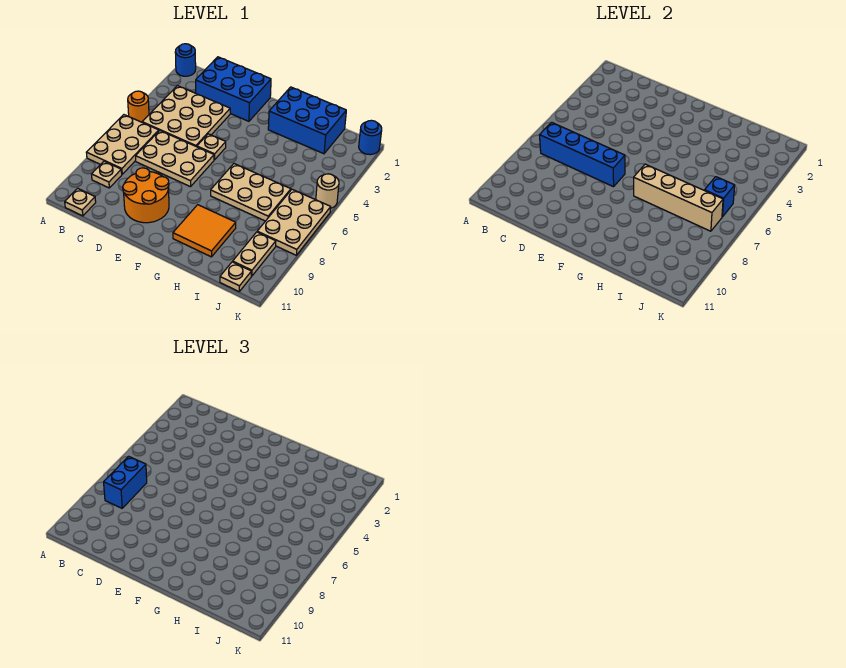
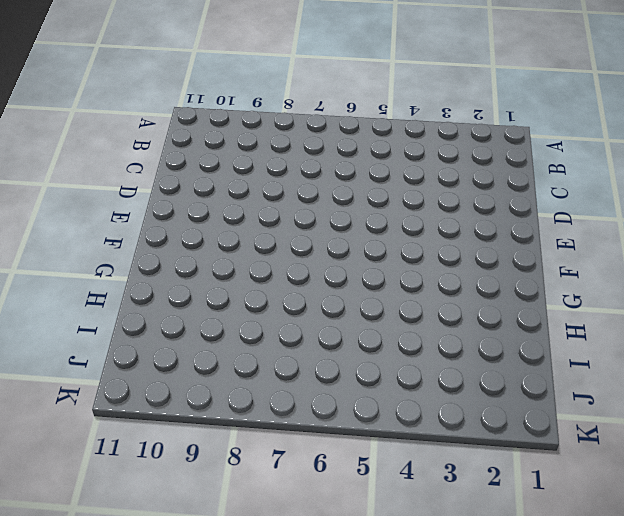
none -> blue 1x1 round brick [175,44,196,76]
none -> orange 1x1 round brick [128,91,149,122]
none -> tan 2x3 plate [86,115,159,174]

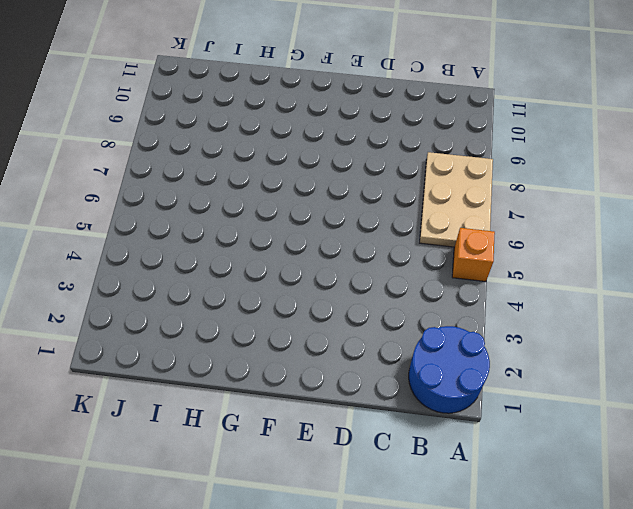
blue 2x2 round brick [409,326,490,413] -> blue 1x1 round brick [175,44,196,76]
orange 1x1 brick [452,228,495,282] -> orange 1x1 round brick [128,91,149,122]
none -> tan 3x3 plate [142,86,230,147]
none -> tan 1x1 plate [92,161,122,188]
none -> tan 1x1 plate [65,188,96,216]

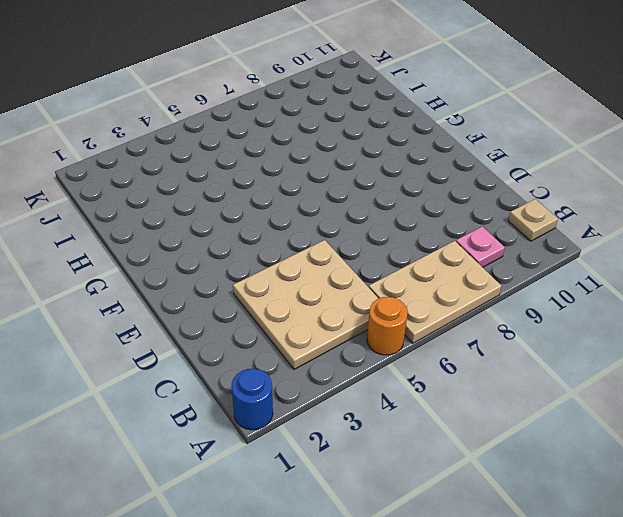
pink 1x1 plate [456,226,505,267] -> tan 1x1 plate [92,161,122,188]
none -> blue 2x3 brick [196,57,271,121]
none -> tan 2x3 plate [136,130,214,187]
none -> orange 2x2 round brick [123,168,169,223]

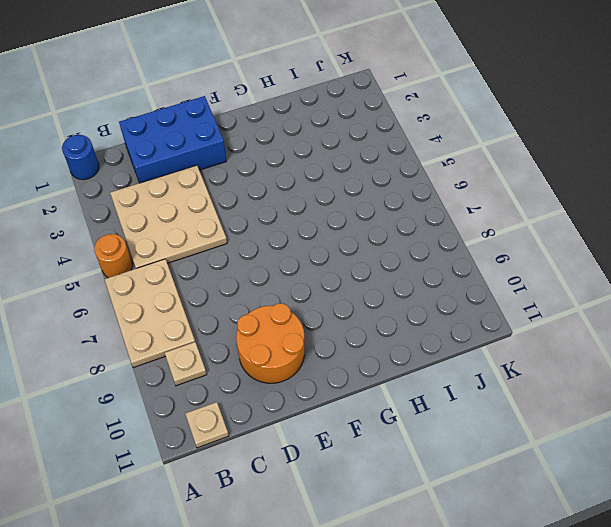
none -> tan 2x3 plate [136,130,214,187]
none -> tan 1x1 plate [197,134,226,160]
none -> blue 2x3 brick [268,87,346,154]

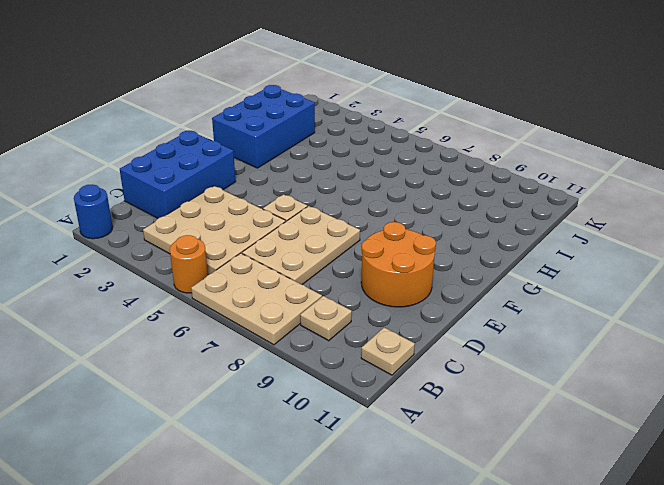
none -> tan 2x3 plate [211,164,291,221]
none -> orange 2x2 tile [173,205,236,257]
none -> tan 2x3 plate [257,189,331,255]

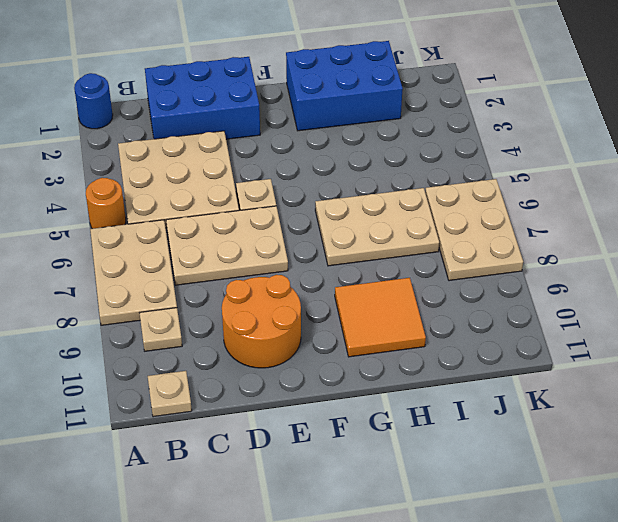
none -> tan 1x2 plate [233,232,276,276]
none -> tan 1x1 plate [220,262,251,292]
none -> blue 1x1 round brick [359,120,382,155]

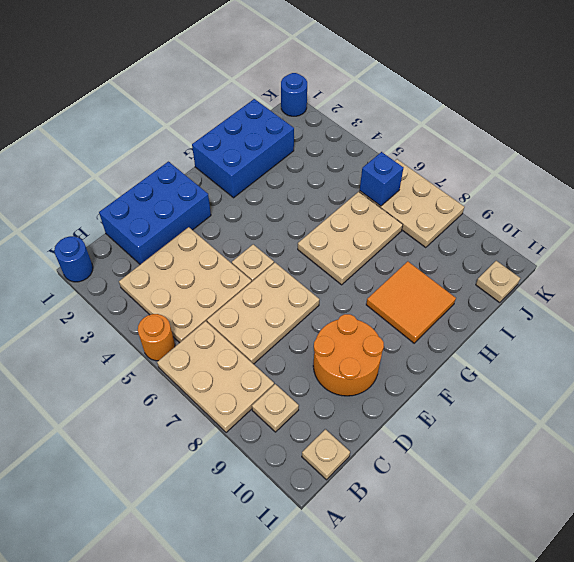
none -> tan 1x2 plate [233,232,276,276]
none -> tan 1x1 round brick [316,174,339,208]
none -> blue 1x4 brick [539,122,625,187]

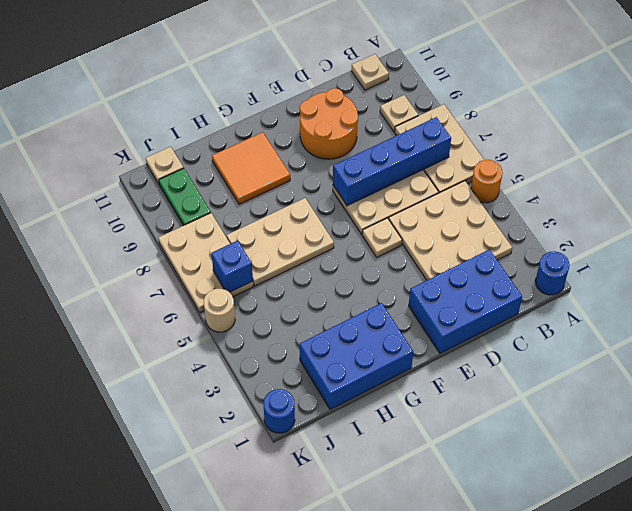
green 1x2 plate [159,168,211,226] -> tan 1x2 plate [233,232,276,276]
none -> tan 1x4 brick [634,164,723,231]
none -> blue 1x2 brick [104,456,147,508]

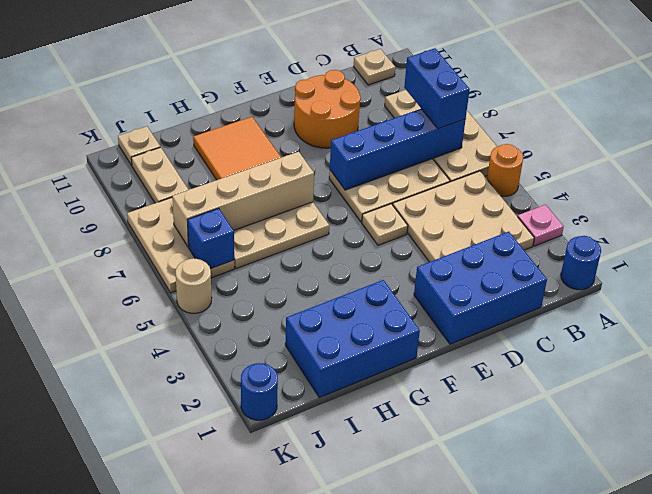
pink 1x1 plate [518,205,564,246] -> none

